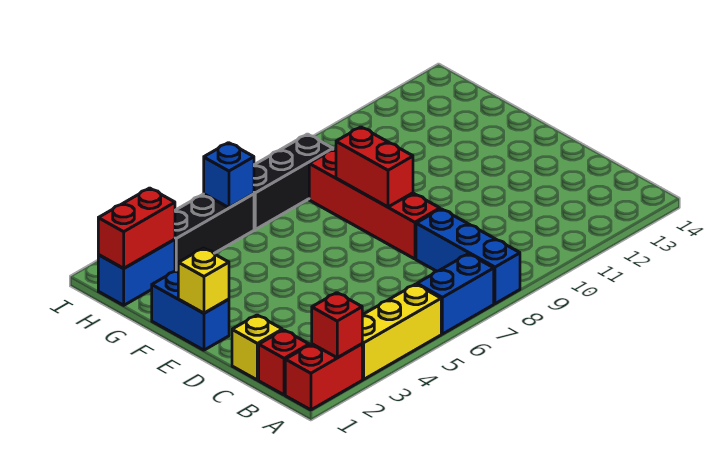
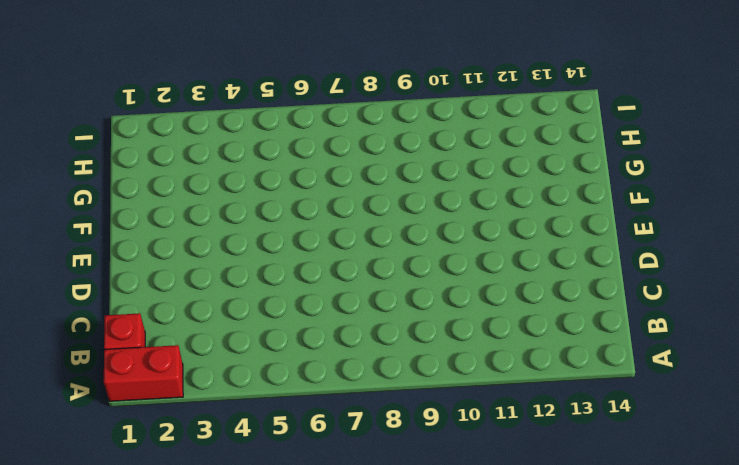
none -> yellow 1x3 brick [362,284,441,380]
none -> blue 1x2 brick [417,254,494,334]
none -> blue 1x3 brick [416,209,520,304]

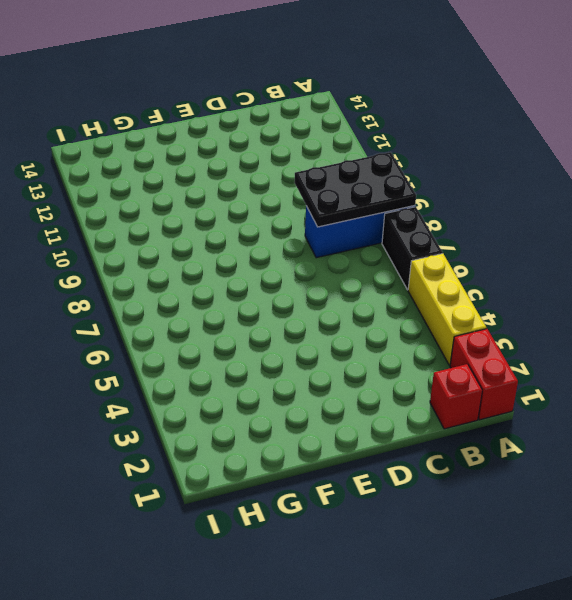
black 1x2 brick [382,207,443,290] -> blue 1x2 brick [417,254,494,334]
black 2x3 plate [294,152,416,227] -> none
none -> yellow 1x1 brick [232,315,282,380]
none -> red 1x4 brick [309,149,440,259]
none -> blue 1x2 brick [152,270,229,350]

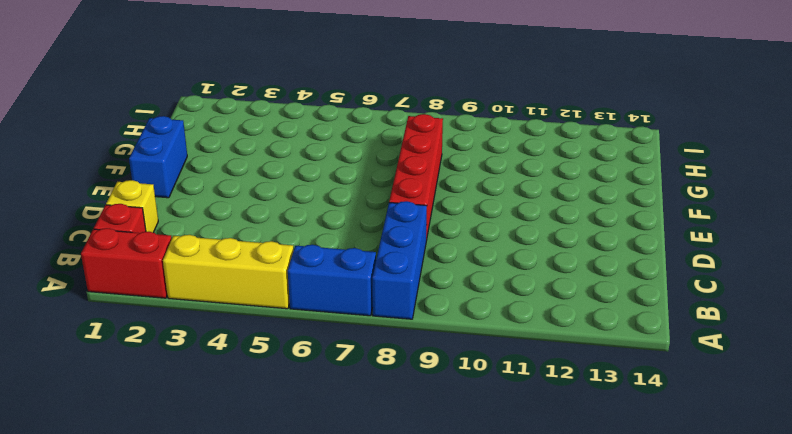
none -> blue 1x2 brick [98,239,175,305]
none -> black 1x3 brick [175,194,254,271]
none -> black 1x3 brick [254,134,333,229]

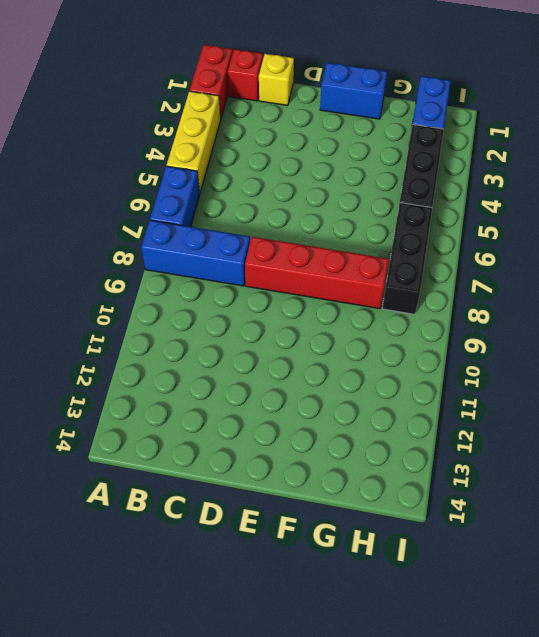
none -> red 1x1 brick [312,293,362,357]
none -> yellow 1x1 brick [178,248,229,313]
none -> red 1x2 brick [336,127,413,207]

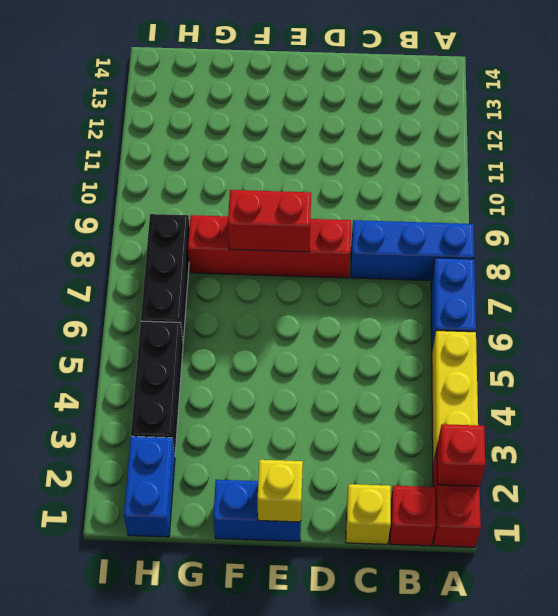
none -> red 1x2 brick [98,188,175,268]
none -> blue 1x1 brick [204,143,254,208]

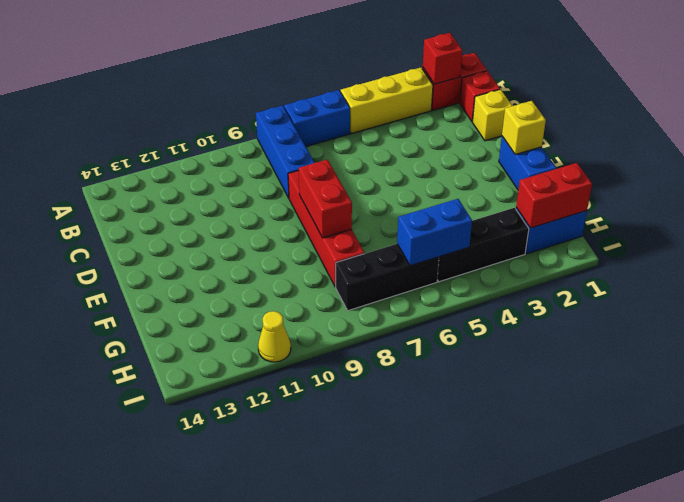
blue 1x2 brick [397,199,472,266] -> blue 1x1 brick [204,143,254,208]
yellow 1x1 cone [258,311,291,362] -> none

